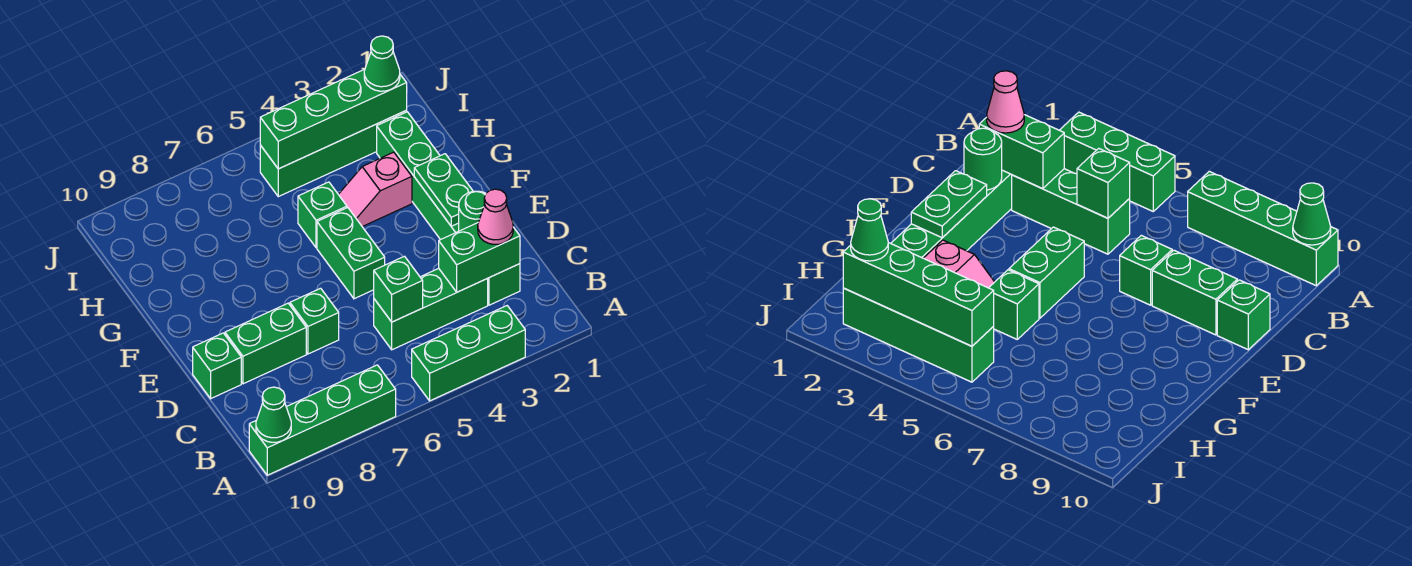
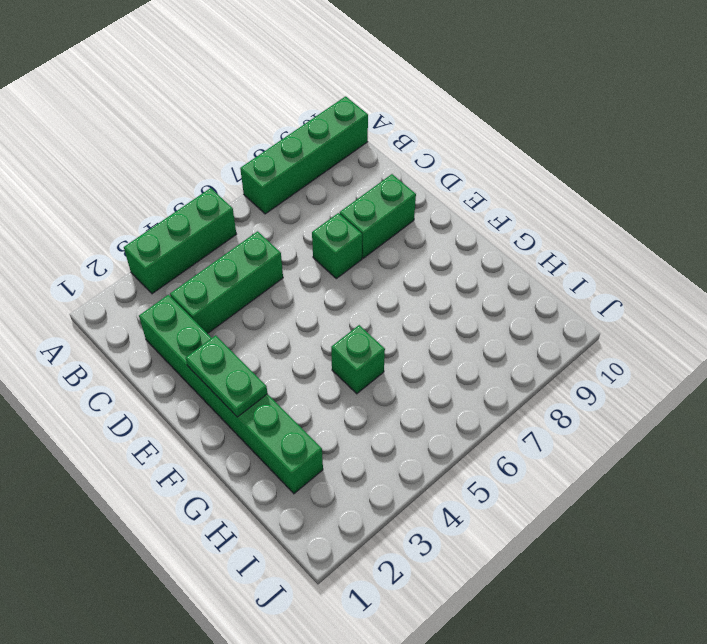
none -> green 1x1 brick [193,333,241,399]
none -> green 1x2 brick [317,208,385,299]
none -> pink 1x2 slope [338,152,412,227]

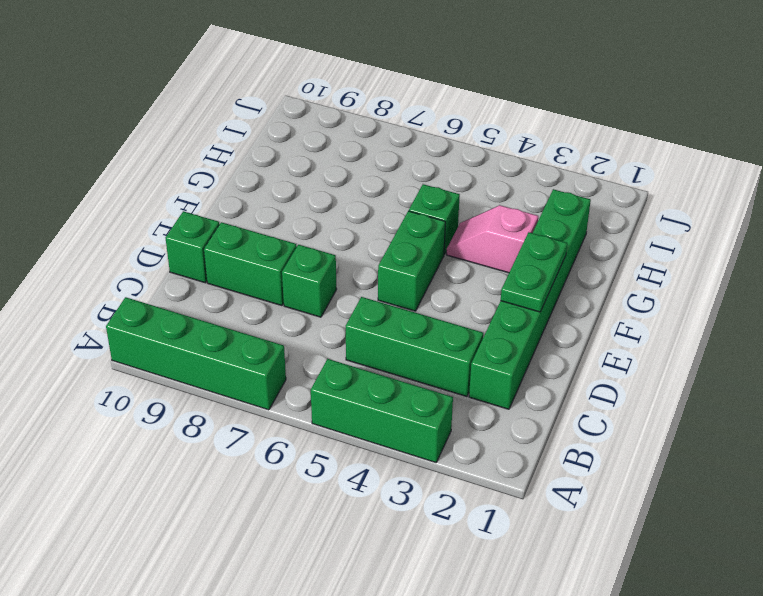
none -> green 1x4 brick [260,111,407,197]
none -> green 1x1 cone [256,387,291,442]
none -> green 1x2 brick [439,223,520,292]

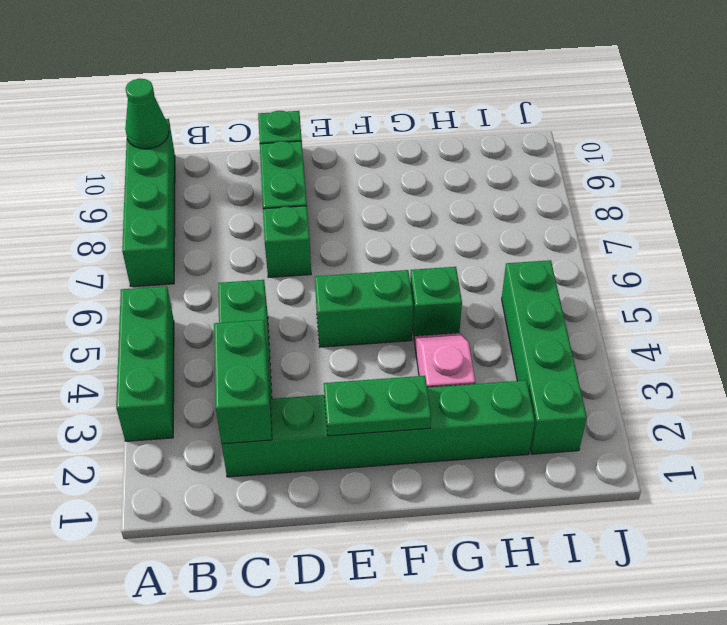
none -> green 1x1 brick [374,256,423,322]
none -> green 1x1 round brick [459,191,486,231]
none -> green 1x4 brick [260,69,407,169]

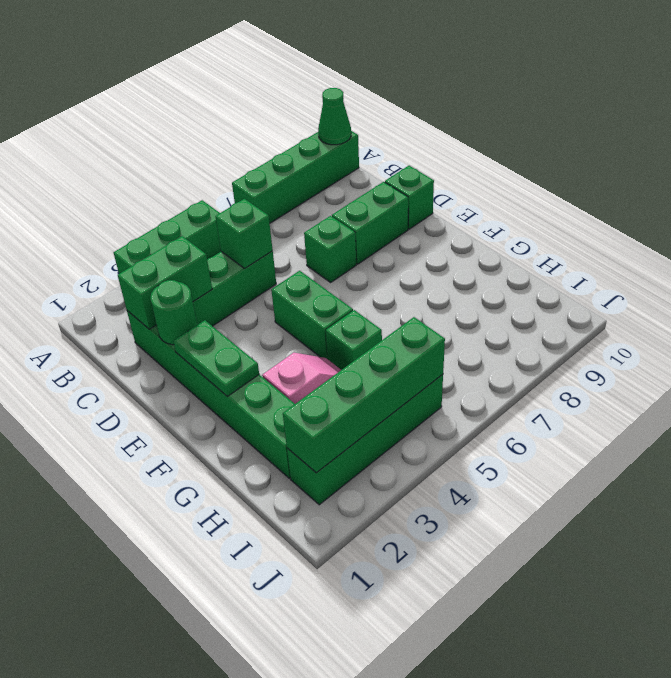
none -> pink 1x1 cone [478,189,513,244]
none -> green 1x1 cone [364,36,400,91]

